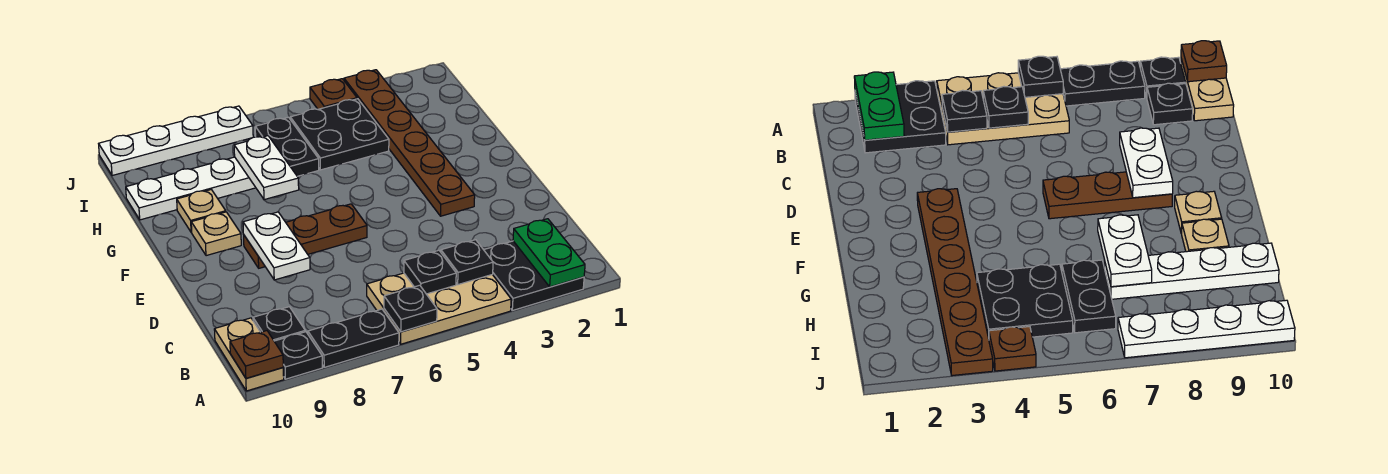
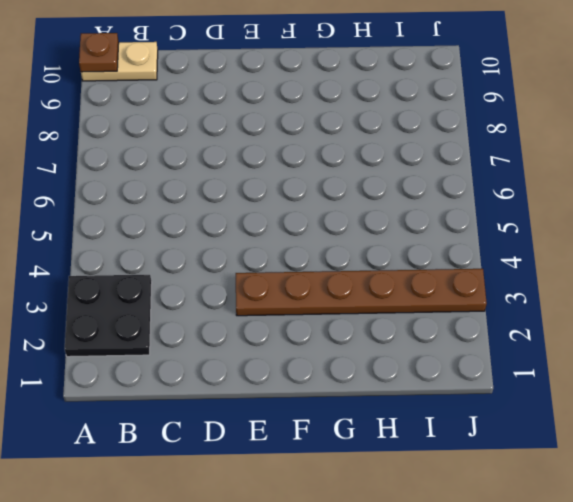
none -> tan 2x3 plate [367,273,511,344]
none -> black 1x2 plate [308,309,399,367]
none -> black 1x1 plate [274,332,322,379]

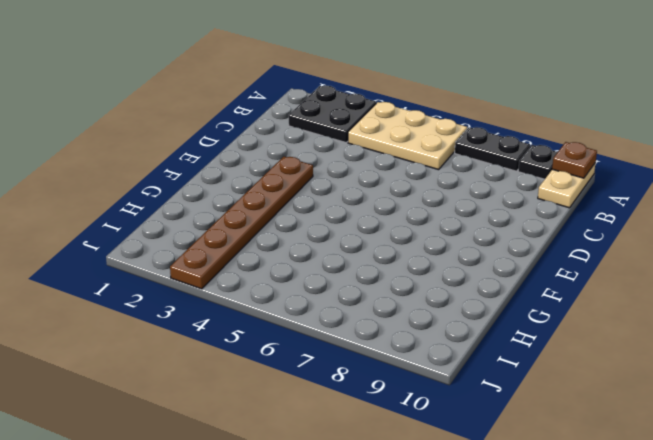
none -> black 1x1 plate [253,307,305,341]
none -> brown 1x3 plate [244,204,367,268]
none -> tan 1x1 plate [191,212,241,256]

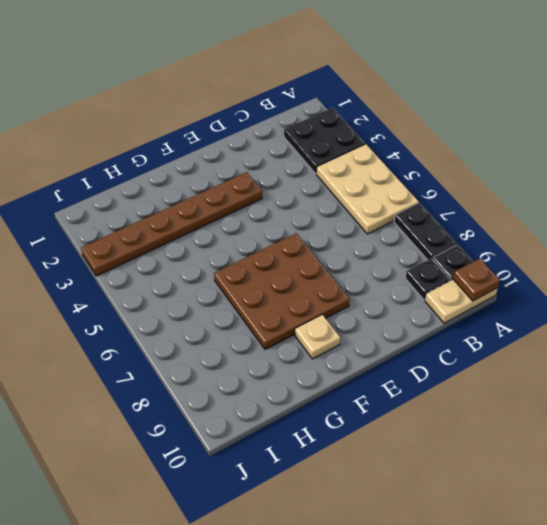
brown 3x3 plate [214,233,350,349] -> brown 1x3 plate [244,204,367,268]
none -> tan 1x1 plate [177,190,226,232]
none -> black 2x2 plate [290,99,389,170]
none -> black 1x2 plate [255,117,319,176]

